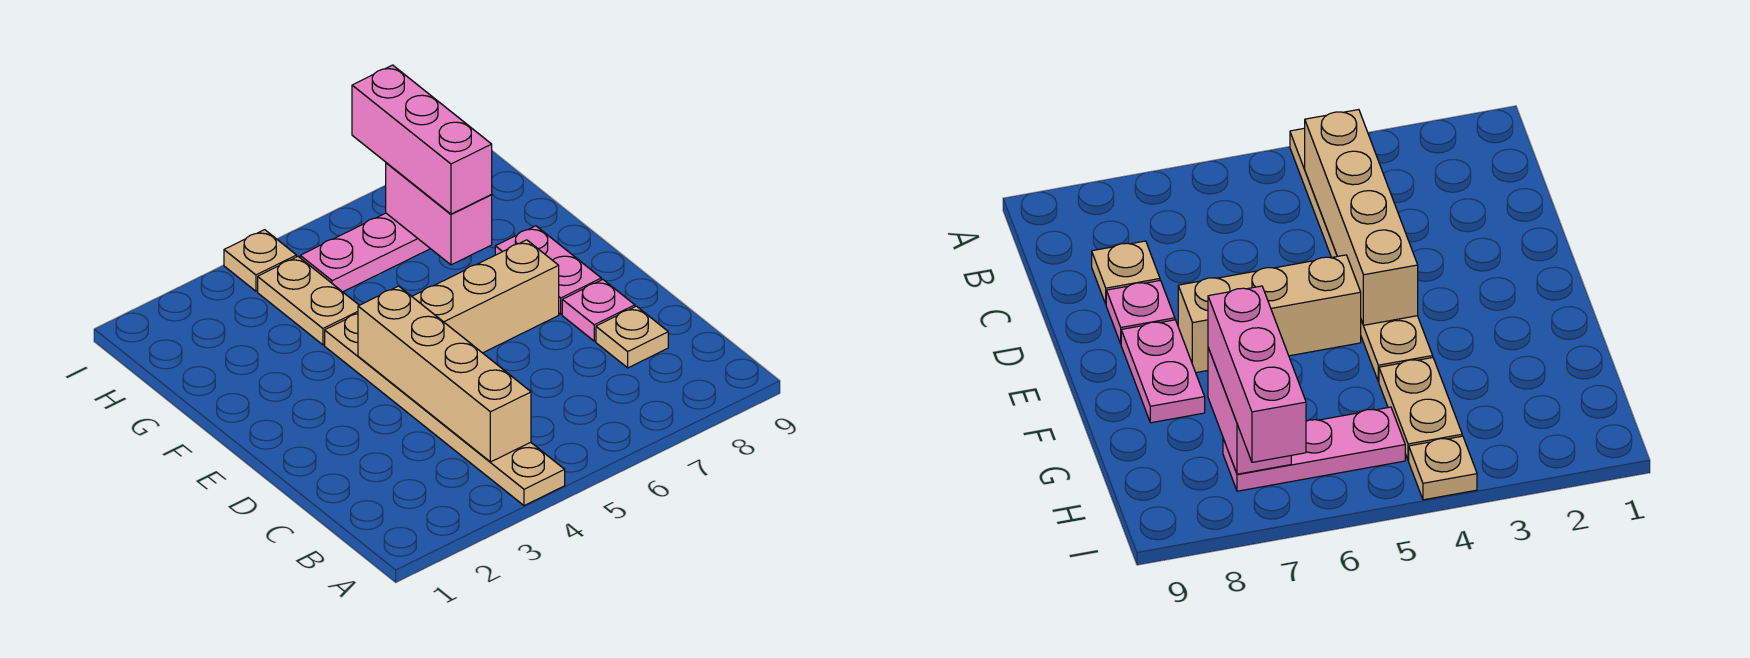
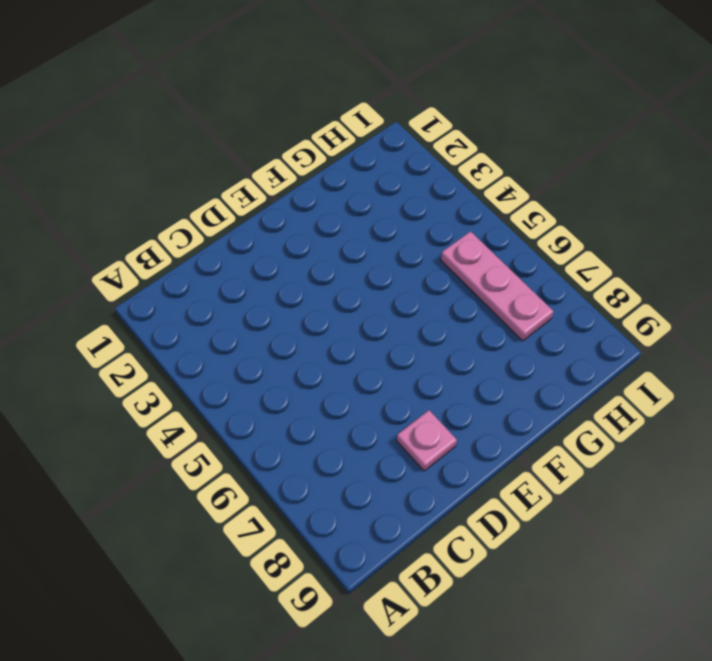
none -> tan 1x6 plate [325,314,565,506]
none -> tan 1x1 plate [596,306,668,368]

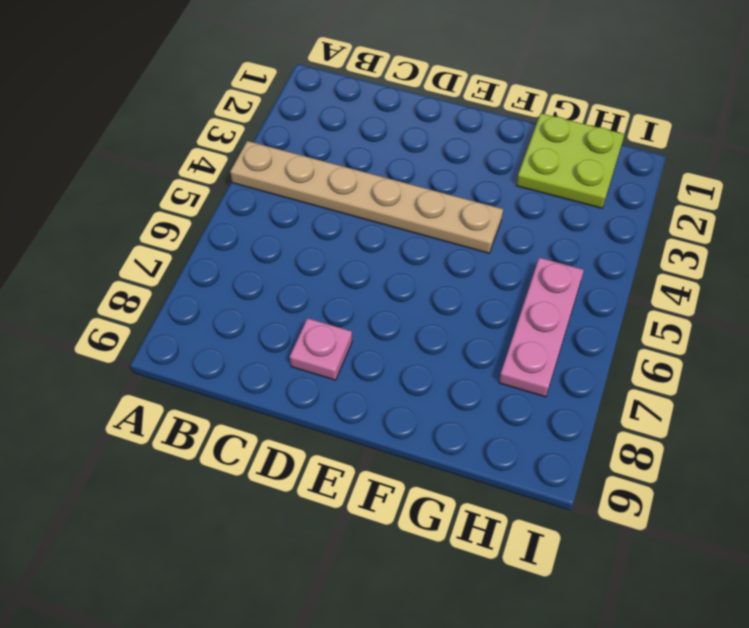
lime 2x2 plate [516,113,625,208] -> none
none -> tan 1x1 plate [596,306,668,368]
none -> tan 1x3 brick [412,240,559,353]

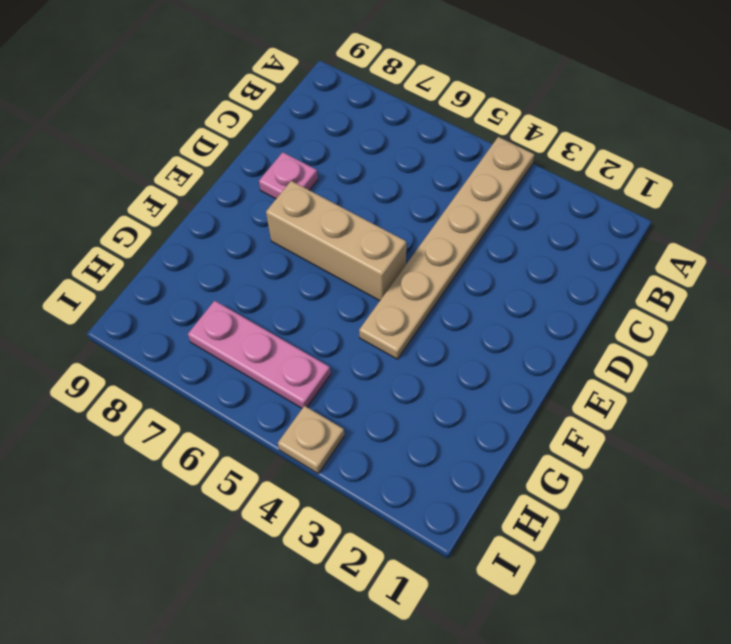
none -> tan 1x1 plate [596,306,668,368]
none -> pink 1x2 plate [495,226,601,314]

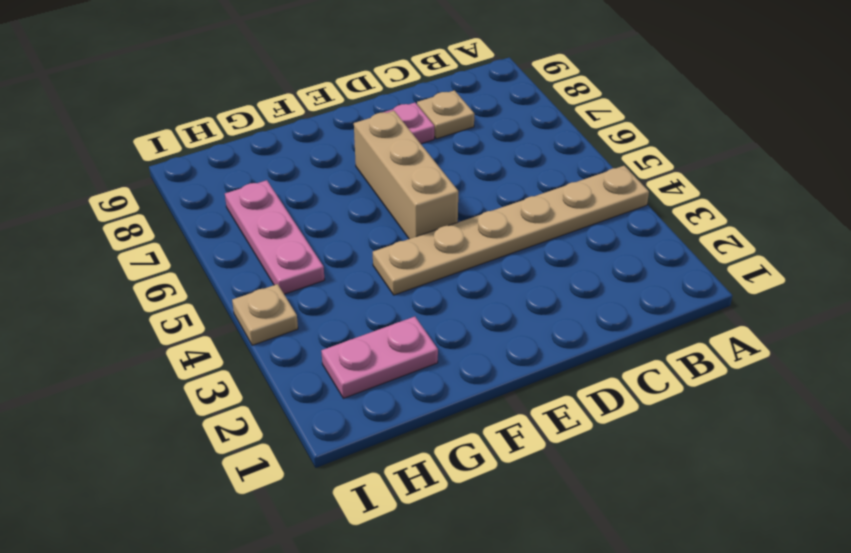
pink 1x2 plate [321,317,438,398] -> pink 1x2 plate moved to [495,226,601,314]
none -> tan 1x2 plate [258,257,359,345]
none -> tan 1x4 brick [358,286,531,462]

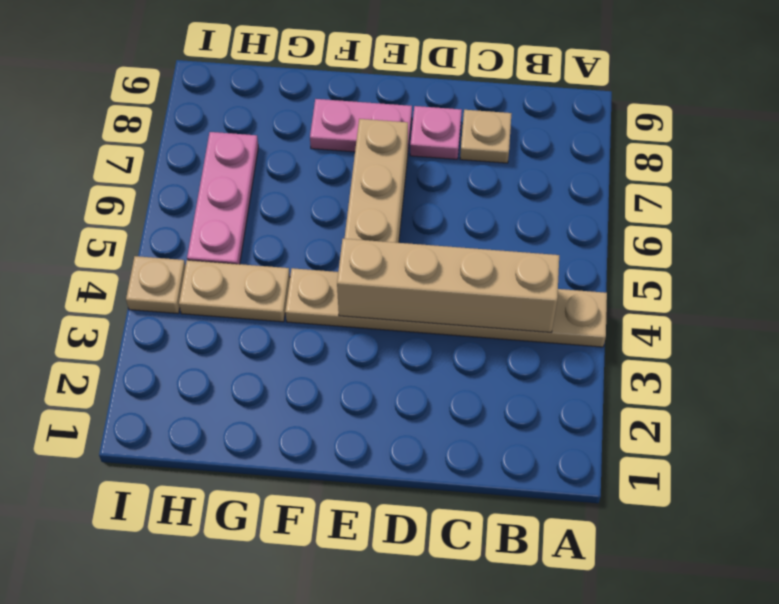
none -> pink 1x2 brick [386,163,492,265]
none -> pink 1x3 brick [352,65,492,214]

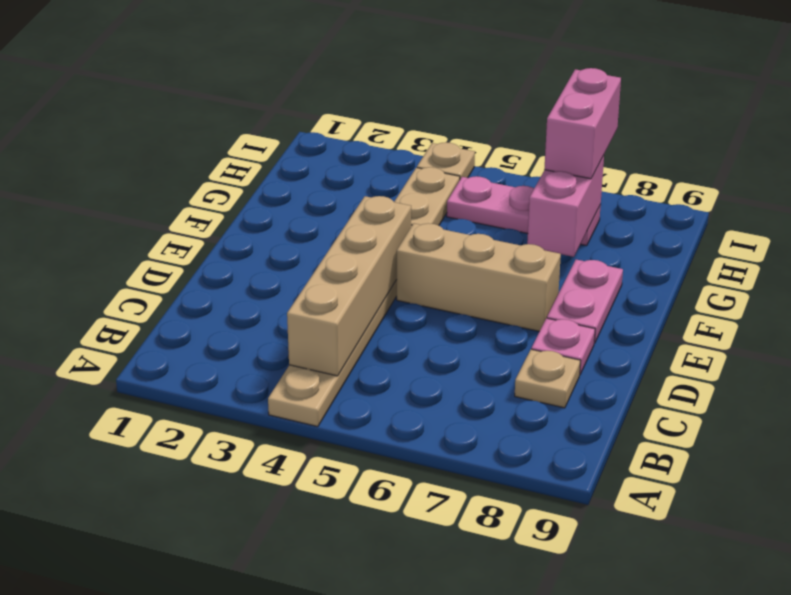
pink 1x2 brick [544,68,621,179] -> pink 1x3 brick [352,65,492,214]

